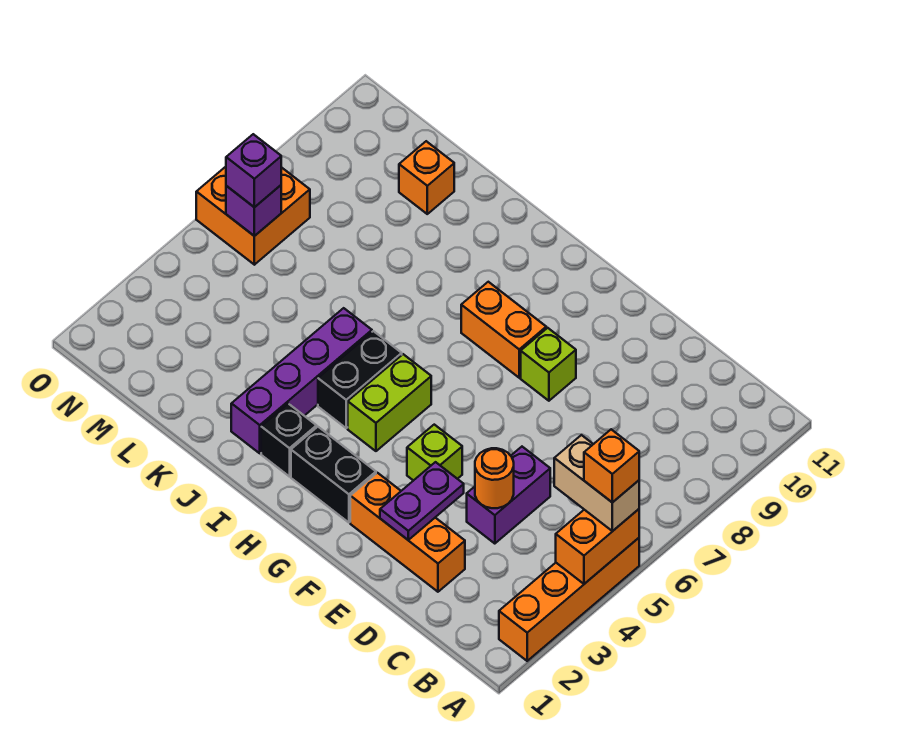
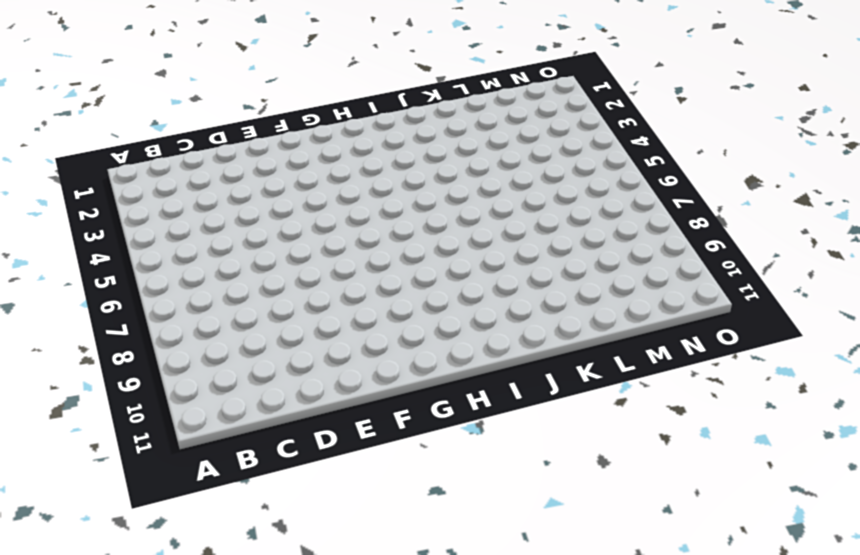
none -> orange 1x4 brick [499,538,639,661]
none -> orange 1x3 brick [350,473,465,592]
none -> purple 1x2 brick [467,447,550,544]

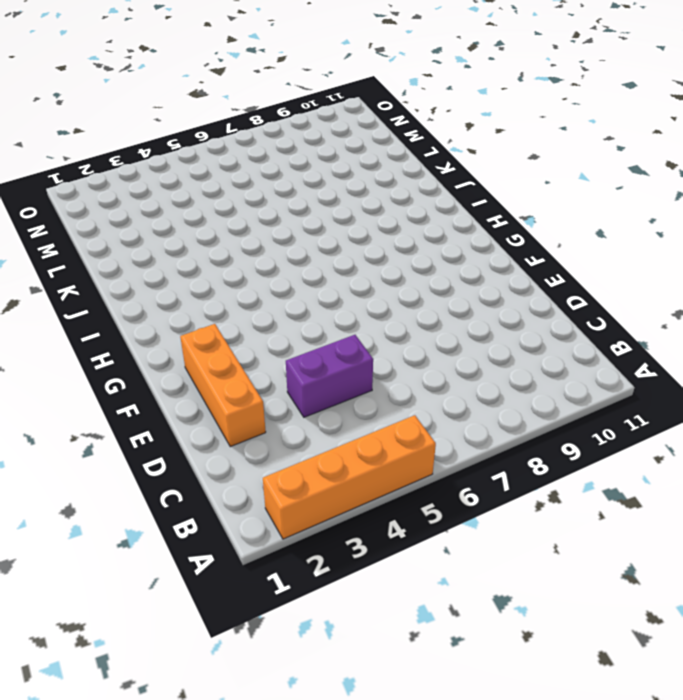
none -> lime 1x1 brick [407,425,462,481]
none -> lime 1x1 brick [521,328,576,401]
none -> black 1x2 brick [291,427,376,523]

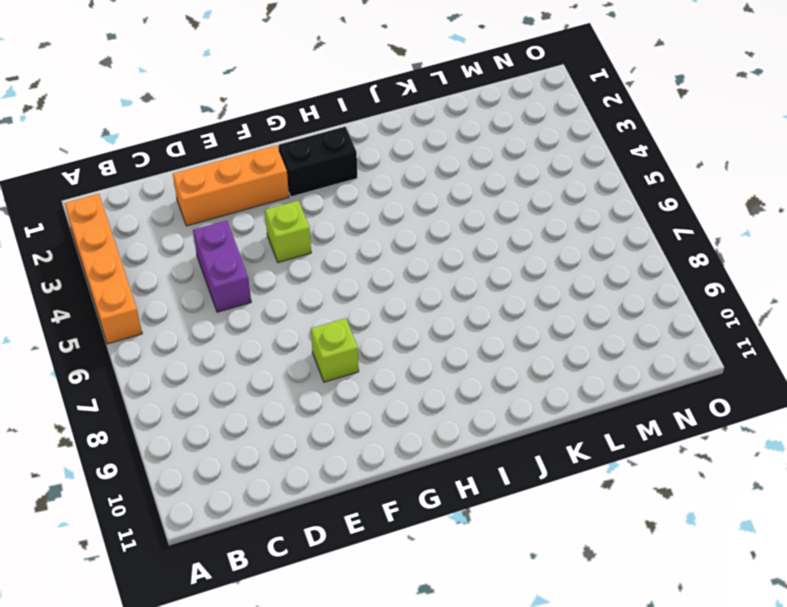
none -> orange 1x2 brick [461,282,546,378]
none -> lime 1x2 brick [348,354,431,451]
none -> black 1x1 brick [261,404,317,477]

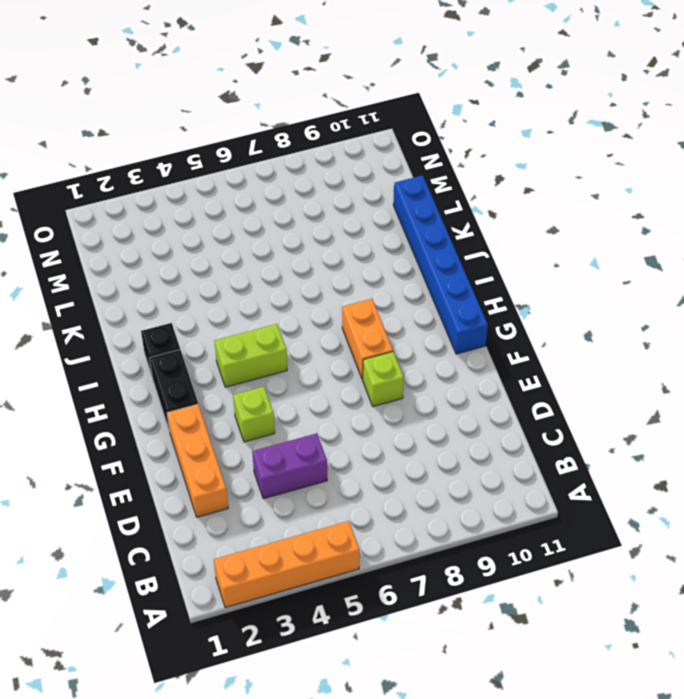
blue 1x6 brick [393,175,488,354] -> none
none -> black 1x2 brick [318,331,402,428]
none -> purple 1x4 brick [231,308,372,453]
none -> orange 1x1 brick [399,141,454,214]

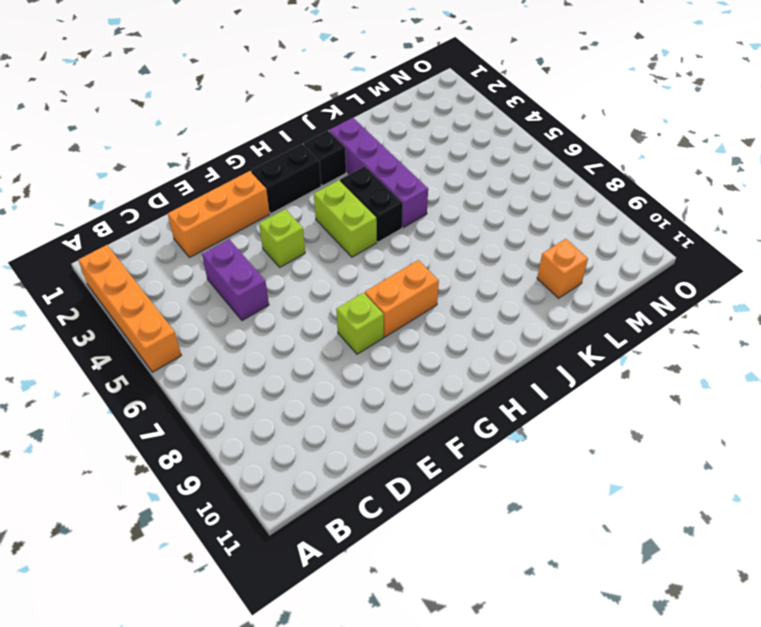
none -> orange 2x2 brick [196,167,310,265]
none -> orange 1x2 brick [556,509,639,584]
none -> orange 1x1 round brick [475,448,514,508]

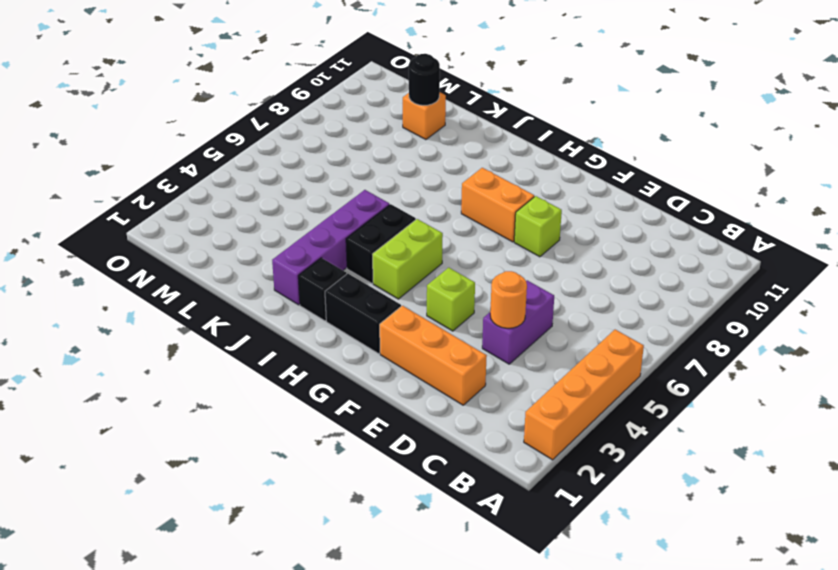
black 1x1 round brick [409,54,440,105] -> none
none -> orange 2x2 brick [196,167,310,265]
none -> orange 1x2 brick [556,509,639,584]
none -> purple 1x2 plate [380,462,464,540]

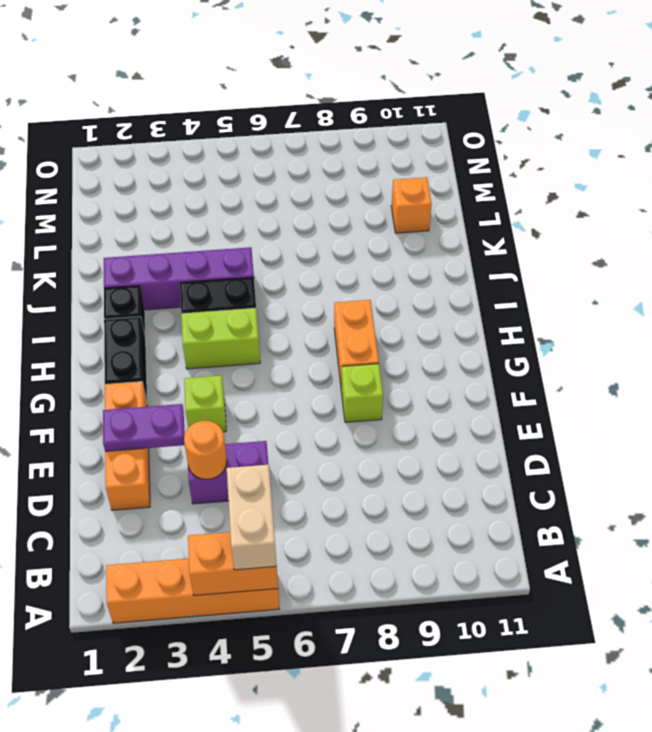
none -> orange 2x2 brick [196,167,310,265]
none -> purple 1x1 brick [226,185,281,236]
none -> purple 1x1 brick [226,134,281,207]

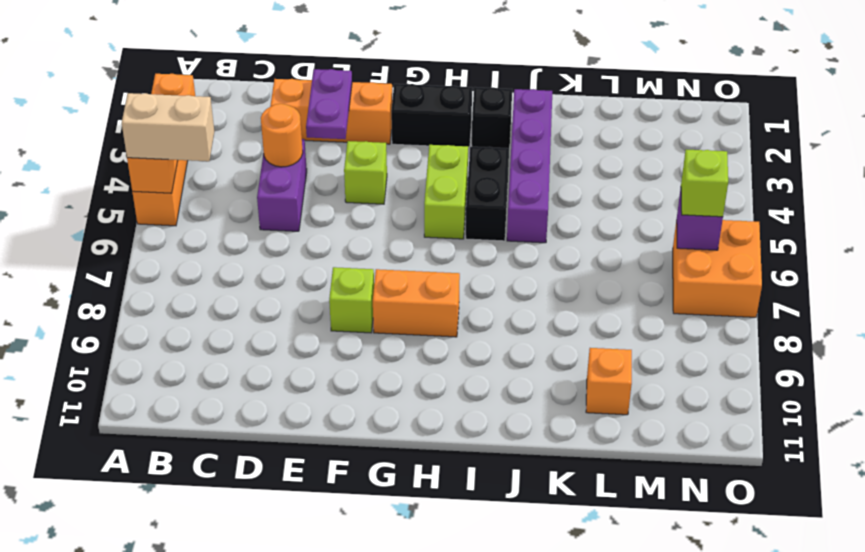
lime 1x1 brick [681,149,728,217] -> purple 1x1 brick [226,134,281,207]
none -> orange 1x1 brick [584,429,639,503]

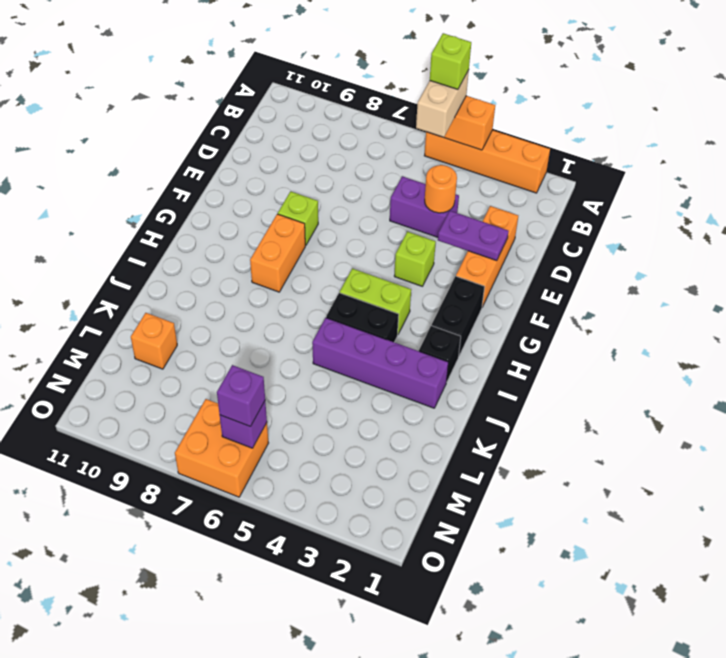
lime 1x1 brick [430,33,471,89] -> orange 1x1 brick [584,429,639,503]

